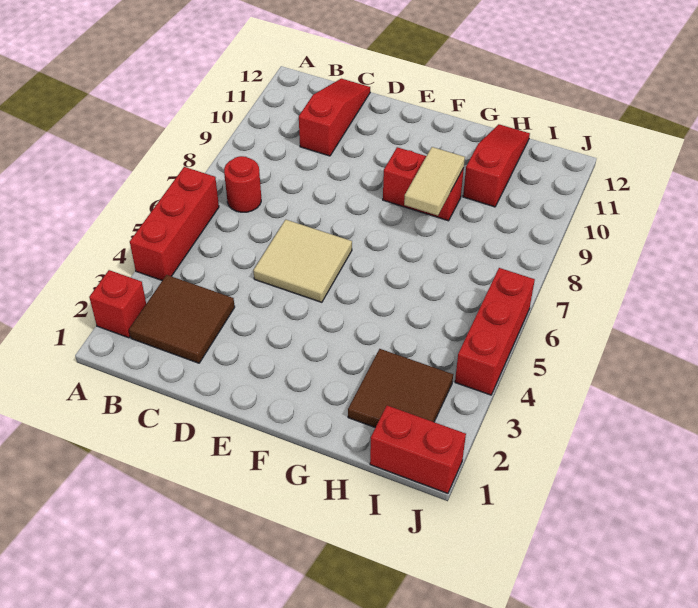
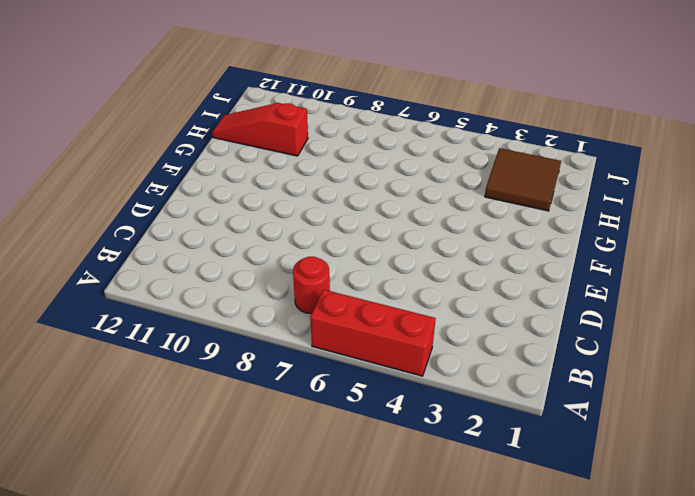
none -> red 1x1 brick [89,270,146,338]
none -> brown 2x2 tile [129,275,235,363]
none -> red 1x3 slope [299,79,370,156]

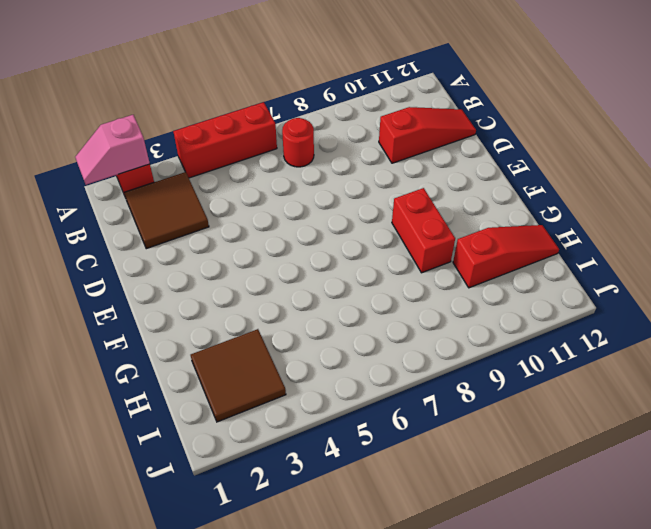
pink 1x2 slope [75,115,150,185] -> none
none -> tan 2x2 tile [253,220,352,302]
none -> red 1x2 brick [370,406,466,493]
none -> red 1x3 brick [455,268,535,395]

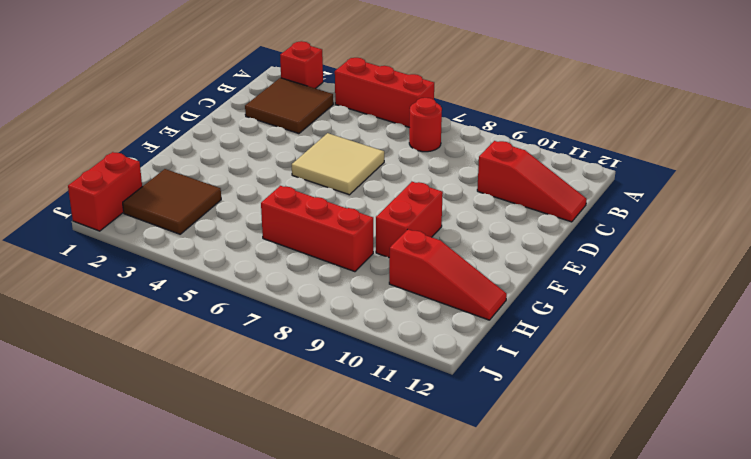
red 1x3 brick [261,186,373,272] -> red 1x3 brick moved to [455,268,535,395]
none -> tan 1x2 tile [404,147,465,216]

